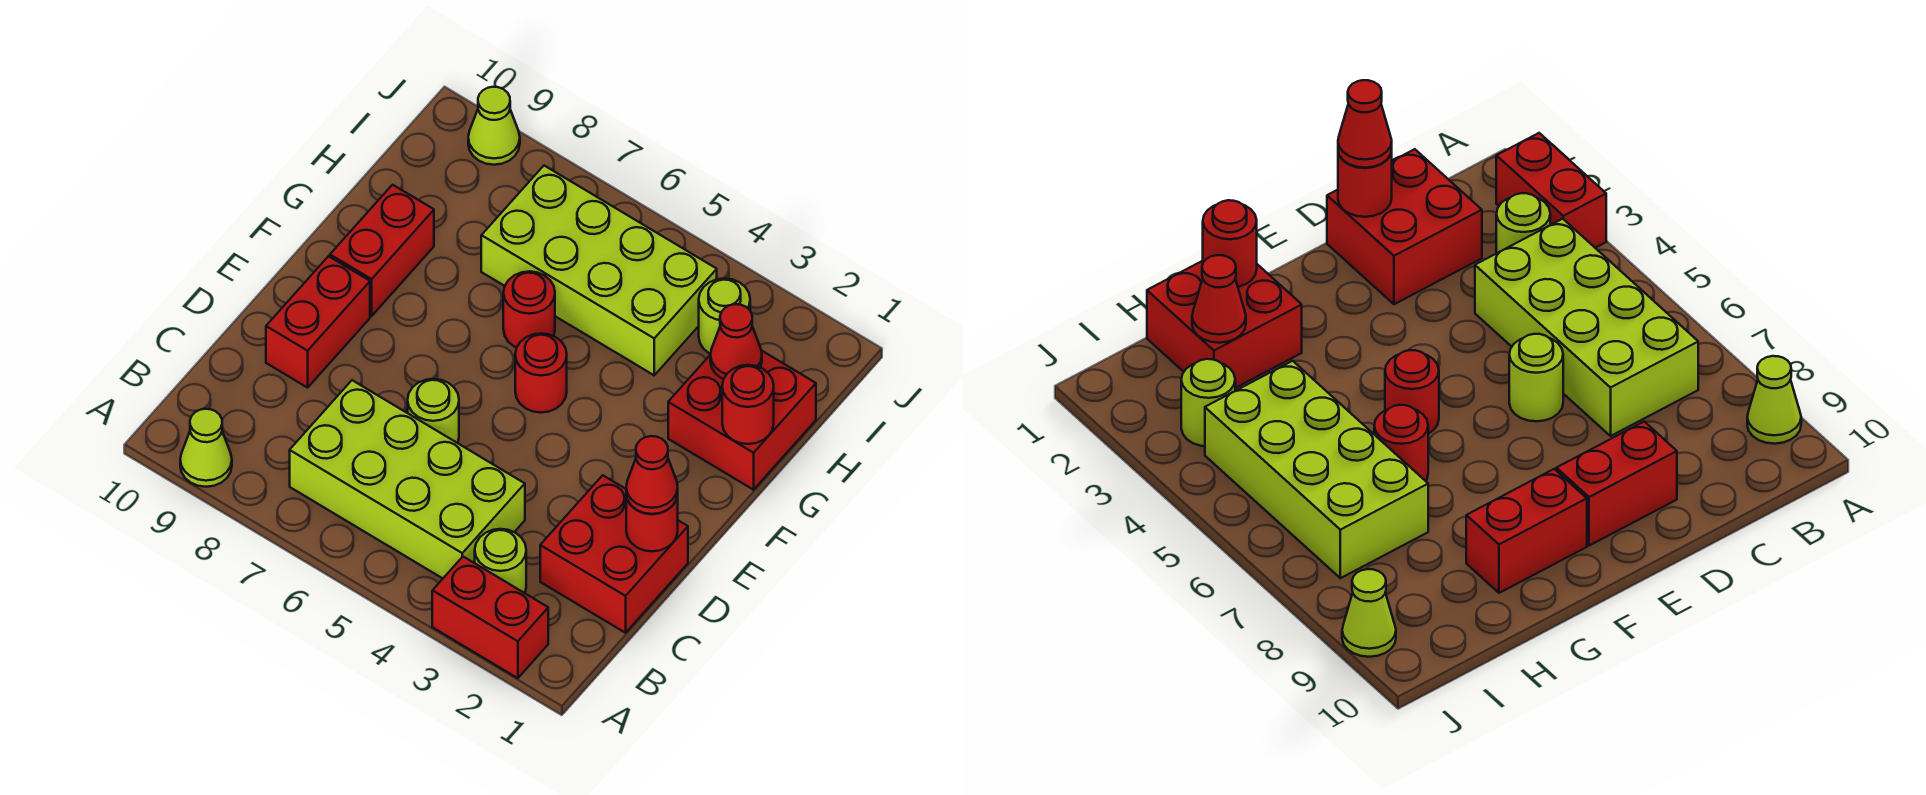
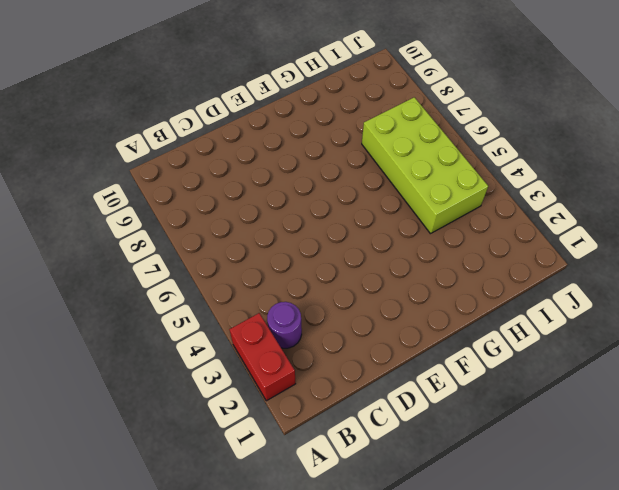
purple 1x1 round brick [267,302,302,348] -> lime 1x1 round brick [475,529,526,593]
none -> lime 1x1 cone [180,409,232,487]
none -> lime 2x4 brick [290,380,525,578]
none -> red 2x2 brick [540,475,688,633]

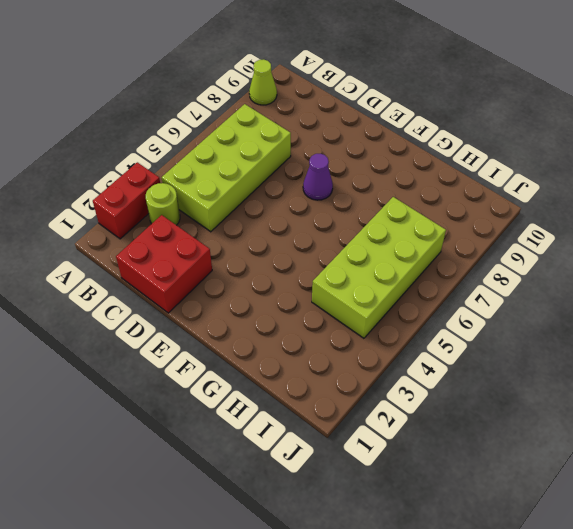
purple 1x1 cone [303,154,333,200] -> none
none -> lime 1x1 round brick [408,379,459,443]
none -> red 1x2 brick [266,256,370,388]
none -> red 1x1 round brick [515,333,567,413]

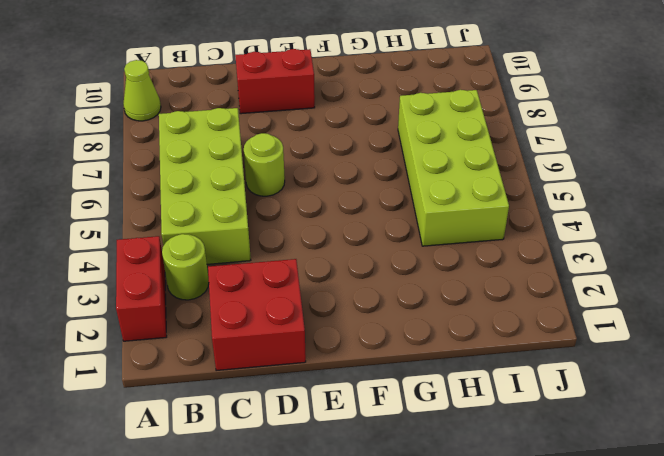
none -> red 1x1 round brick [515,333,567,413]
none -> red 1x2 brick [330,185,434,316]
none -> red 2x2 brick [668,351,816,490]

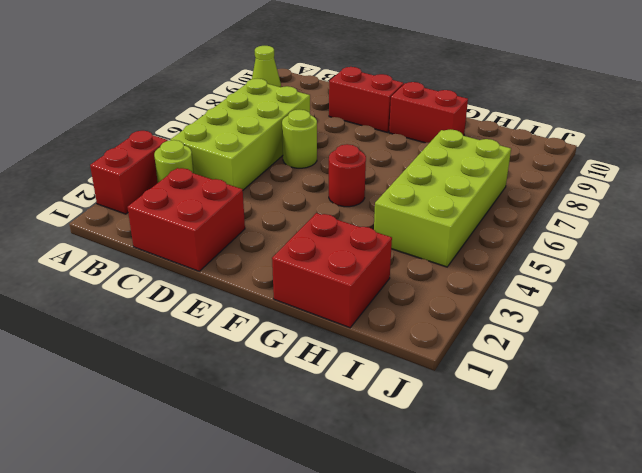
none -> red 1x1 round brick [503,271,555,348]
none -> lime 1x1 round brick [699,278,750,354]
none -> lime 1x1 cone [468,87,520,165]

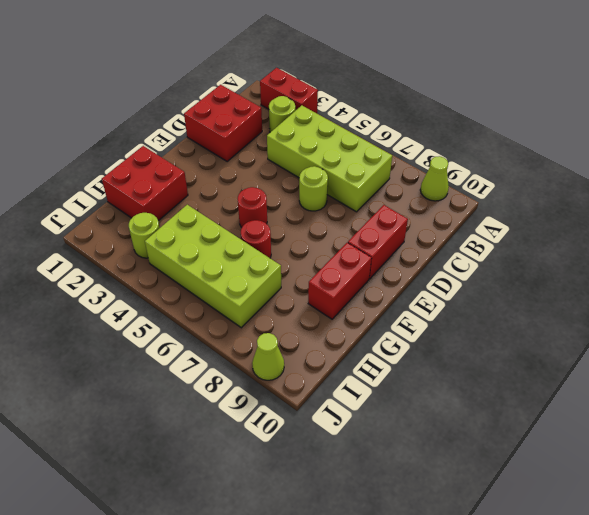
none -> red 1x1 round brick [626,495,678,551]
none -> red 1x1 round brick [722,365,774,444]
none -> red 1x1 cone [710,304,762,379]

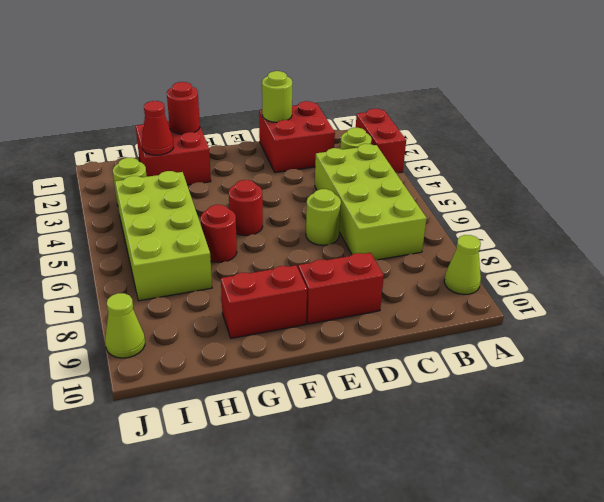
lime 1x1 round brick [262,71,292,122] -> red 1x1 round brick [626,495,678,551]
none -> red 1x1 cone [626,436,678,514]

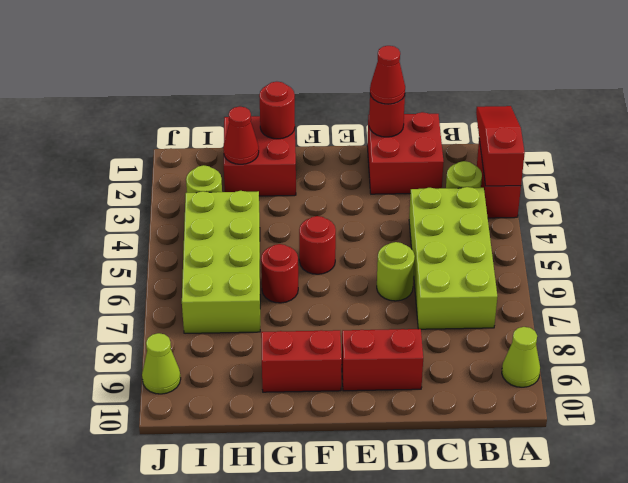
red 1x3 slope [476,106,525,186] -> none

